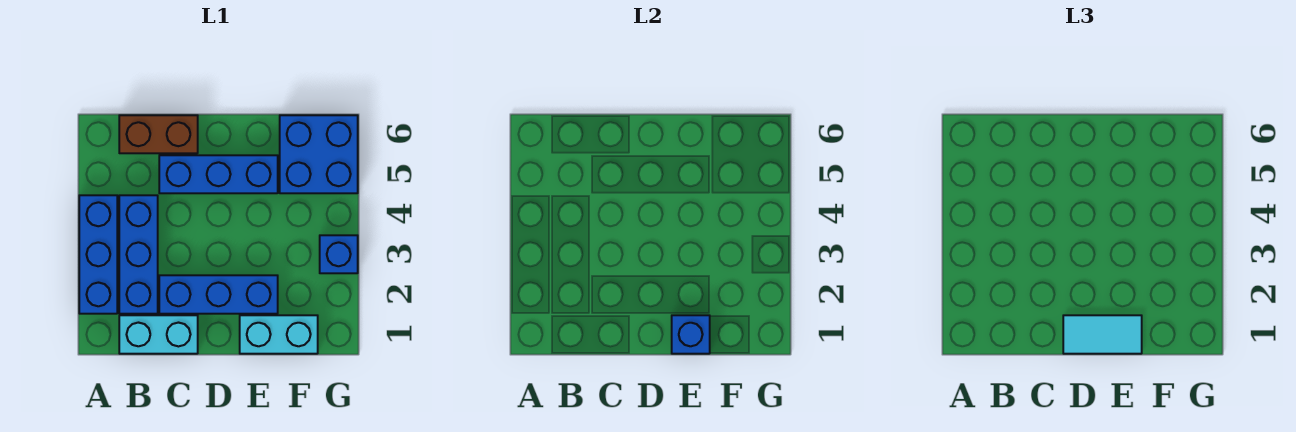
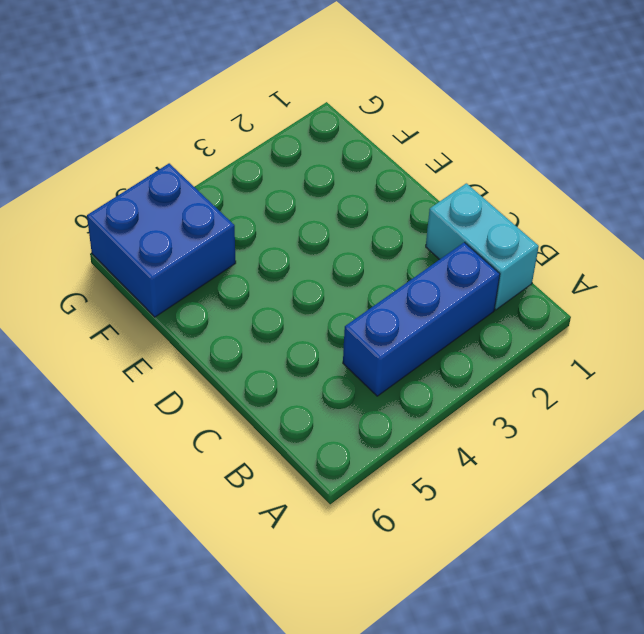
none -> blue 1x3 brick [79,195,117,314]
none -> brown 1x2 brick [119,115,198,153]

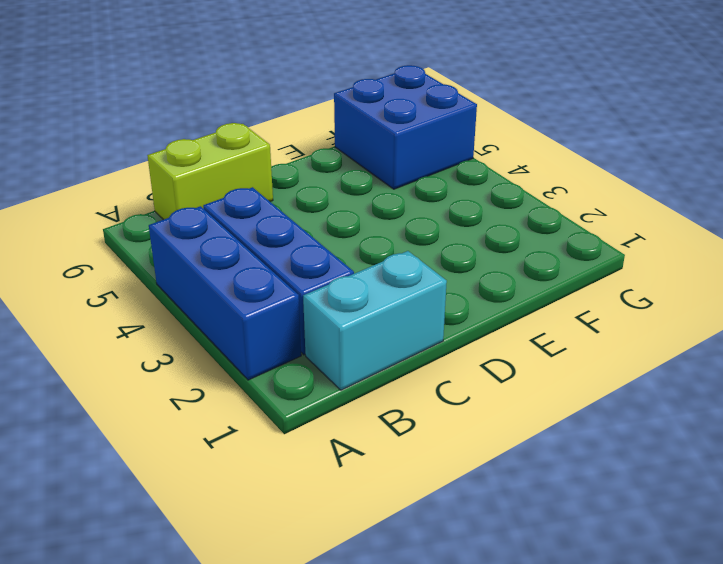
lime 1x2 brick [147,123,273,220] -> brown 1x2 brick [119,115,198,153]
none -> blue 1x3 brick [159,275,278,314]
none -> blue 1x3 brick [159,155,278,193]

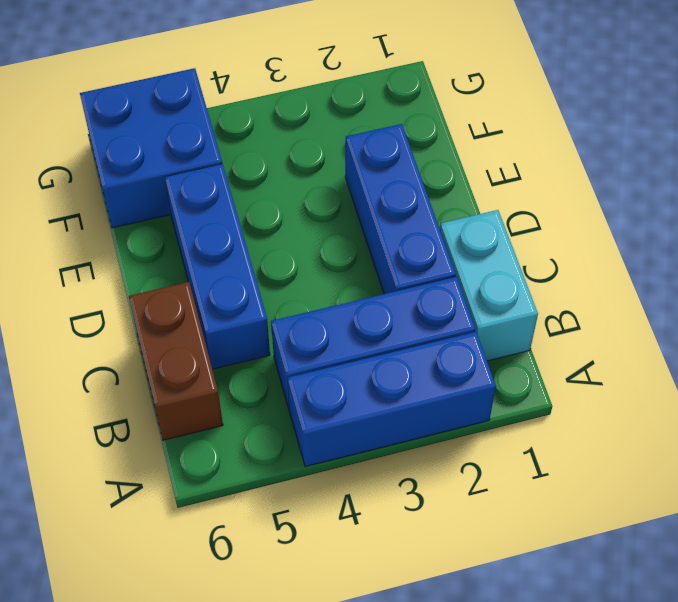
none -> cyan 1x2 brick [240,315,318,354]
none -> blue 1x1 brick [320,235,358,273]

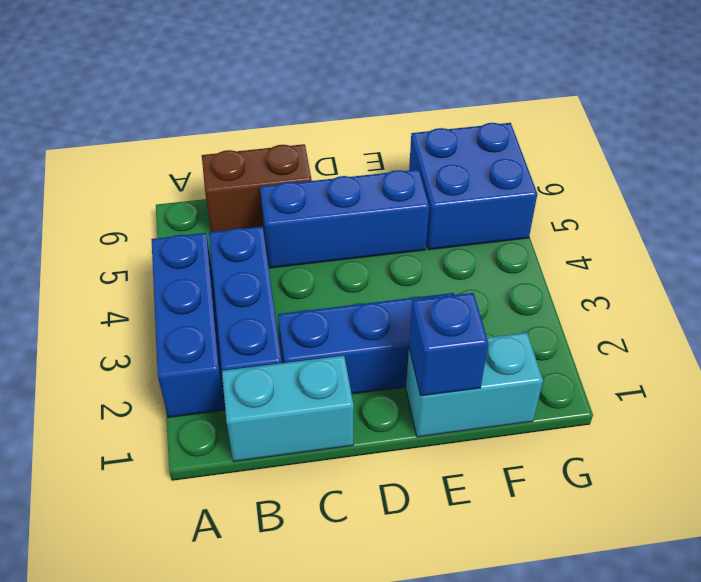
none -> blue 1x1 brick [320,235,358,273]
none -> cyan 1x2 tile [1063,315,1142,354]

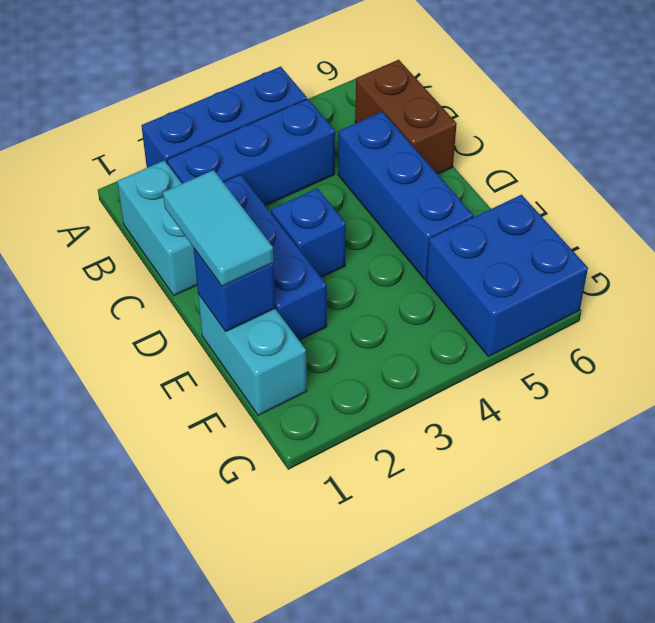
blue 1x1 brick [271,188,346,277] -> blue 1x1 brick moved to [320,235,358,273]

